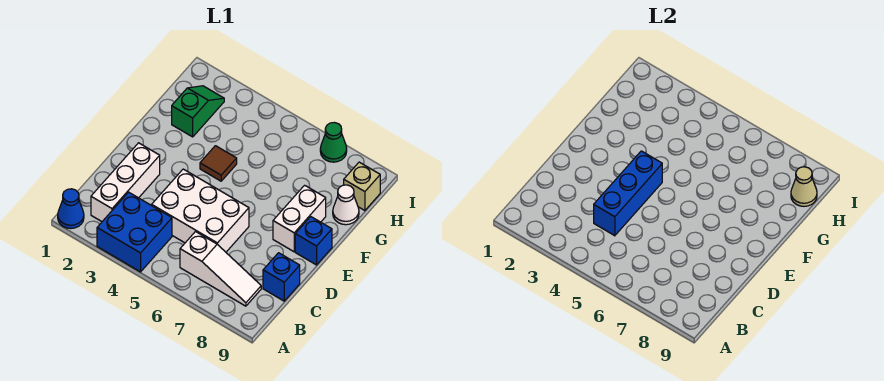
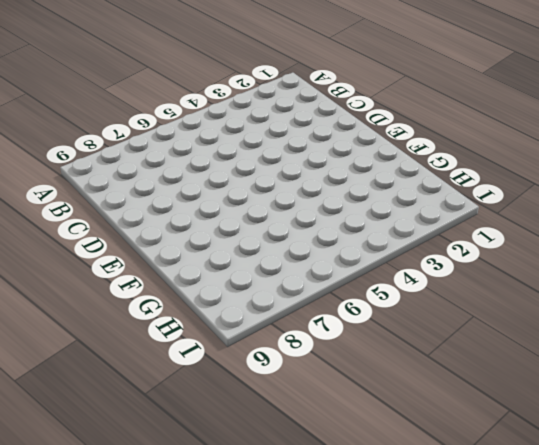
none -> blue 1x1 cone [58,189,84,229]
none -> blue 2x2 brick [97,192,172,272]
none -> white 1x3 brick [91,143,160,222]

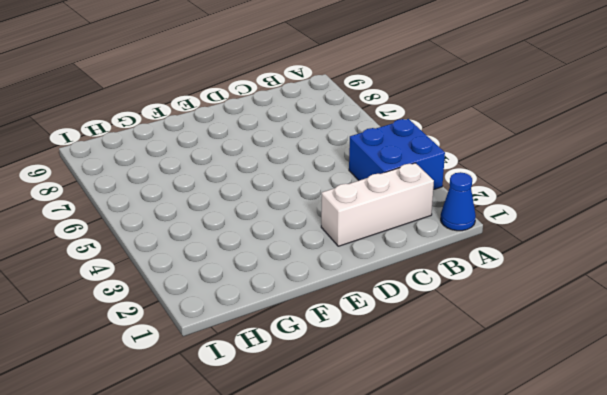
none -> white 1x3 slope [180,232,261,306]
none -> white 2x3 brick [152,169,249,252]
none -> blue 1x1 brick [263,253,300,301]

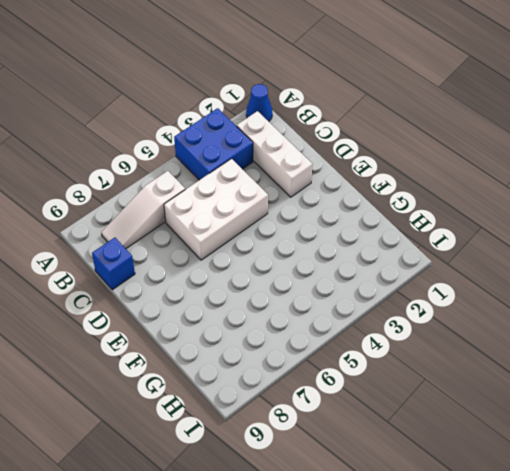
none -> white 1x2 brick [273,185,326,252]
none -> blue 1x1 brick [295,217,332,265]
none -> brown 1x1 tile [200,146,237,181]

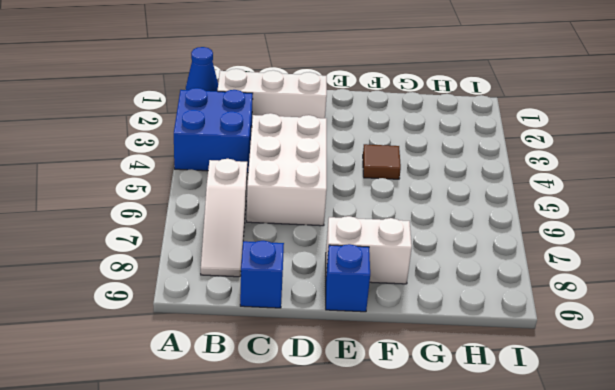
none -> green 1x2 slope [172,86,224,137]
none -> white 1x1 cone [333,185,359,225]
none -> tan 1x1 brick [344,162,380,211]

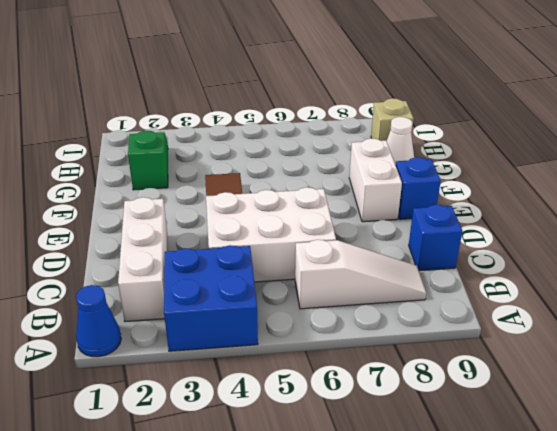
none -> green 1x1 cone [320,122,347,162]
none -> blue 1x3 brick [594,151,662,236]
none -> tan 1x1 cone [791,167,817,206]

